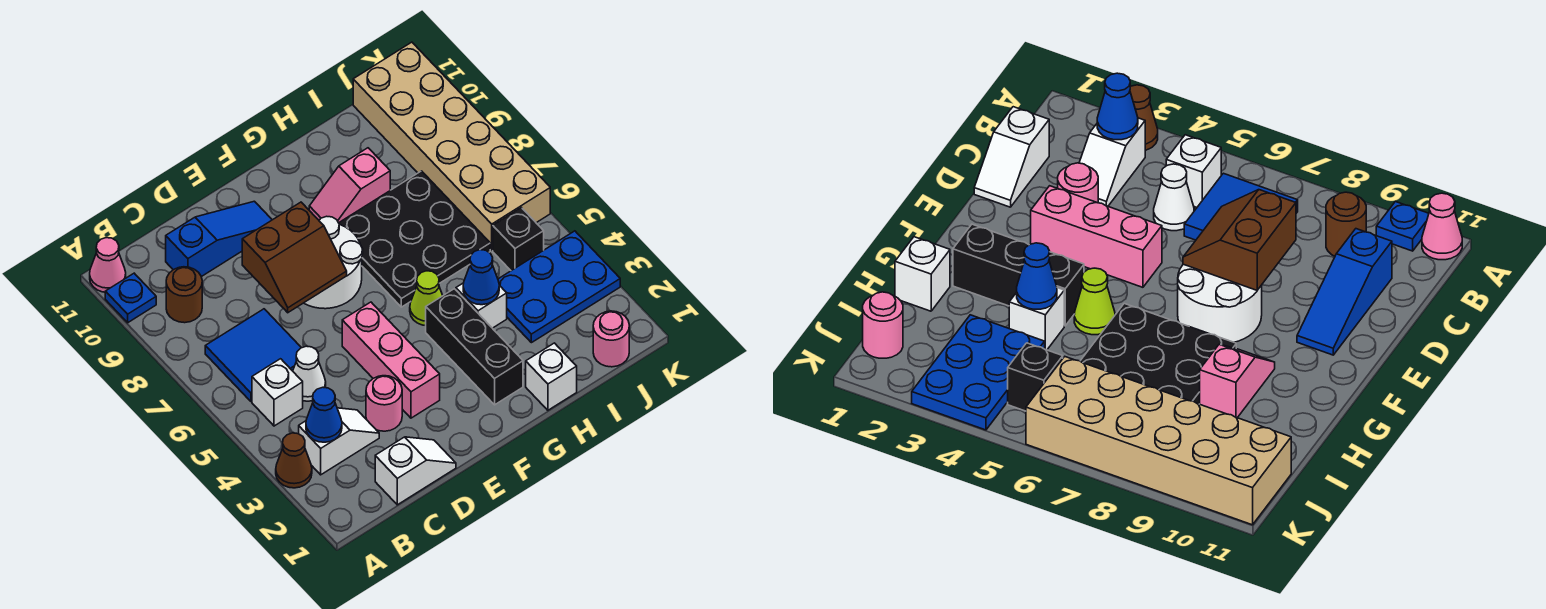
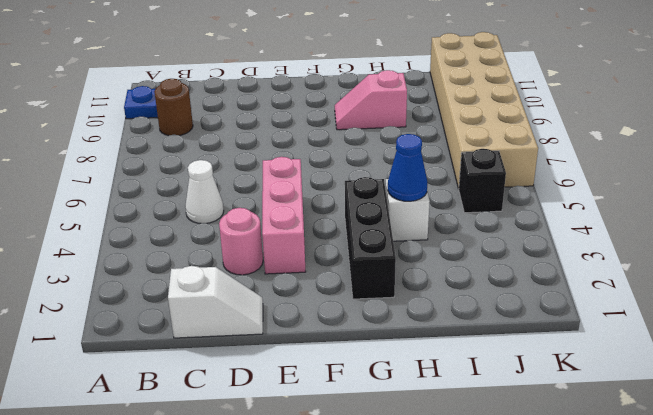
none -> brown 1x1 cone [276,433,312,488]
none -> pink 1x1 cone [90,238,126,292]
none -> white 1x2 slope [299,408,379,475]

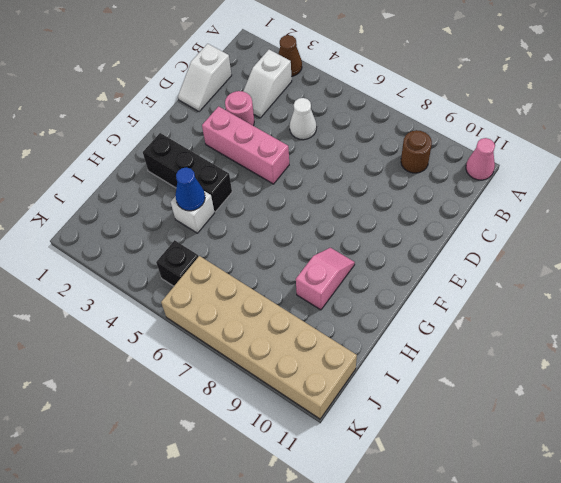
none -> blue 1x1 plate [105,273,156,323]
none -> white 1x1 brick [252,359,303,426]
none -> blue 2x2 tile [205,309,301,401]

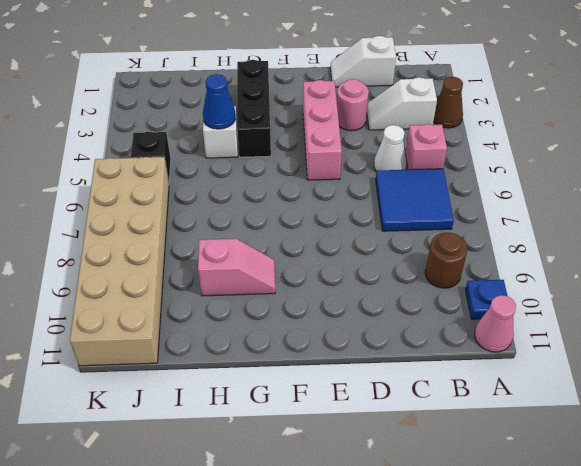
pink 1x1 brick [405,124,447,170] -> white 1x1 brick [252,359,303,426]
none -> blue 1x3 slope [166,201,272,277]
none -> white 2x2 round brick [304,216,363,309]
none -> lime 1x1 cone [410,271,443,326]

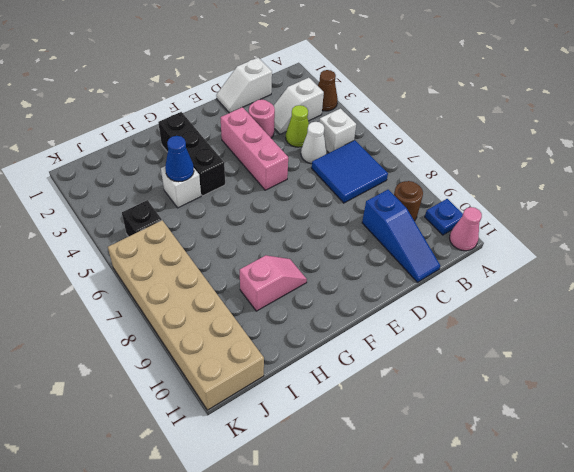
lime 1x1 cone [286,105,309,147] -> lime 1x1 cone moved to [410,271,443,326]
blue 1x3 slope [362,190,440,282] -> blue 1x3 slope turned to [166,201,272,277]
none -> white 2x2 round brick [304,216,363,309]
none -> black 3x3 plate [339,171,490,307]
none -> white 1x1 brick [526,343,577,410]

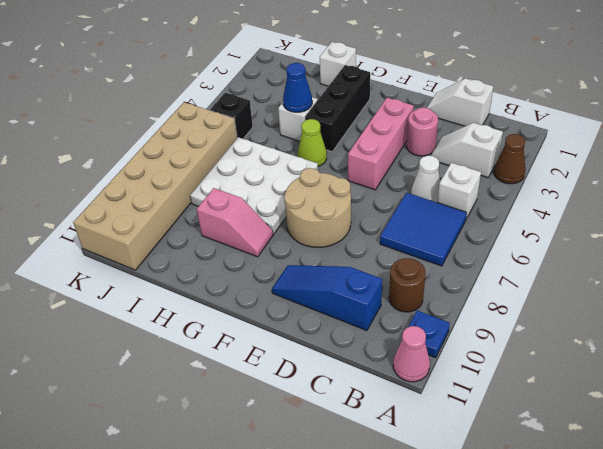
tan 2x2 round brick [284,168,351,247] -> white 2x2 round brick [304,216,363,309]
white 3x3 plate [190,137,318,234] -> black 3x3 plate [339,171,490,307]
none -> blue 2x3 plate [498,231,620,343]
none -> pink 1x1 round brick [593,311,629,367]
none -> blue 1x1 cone [306,387,342,442]

